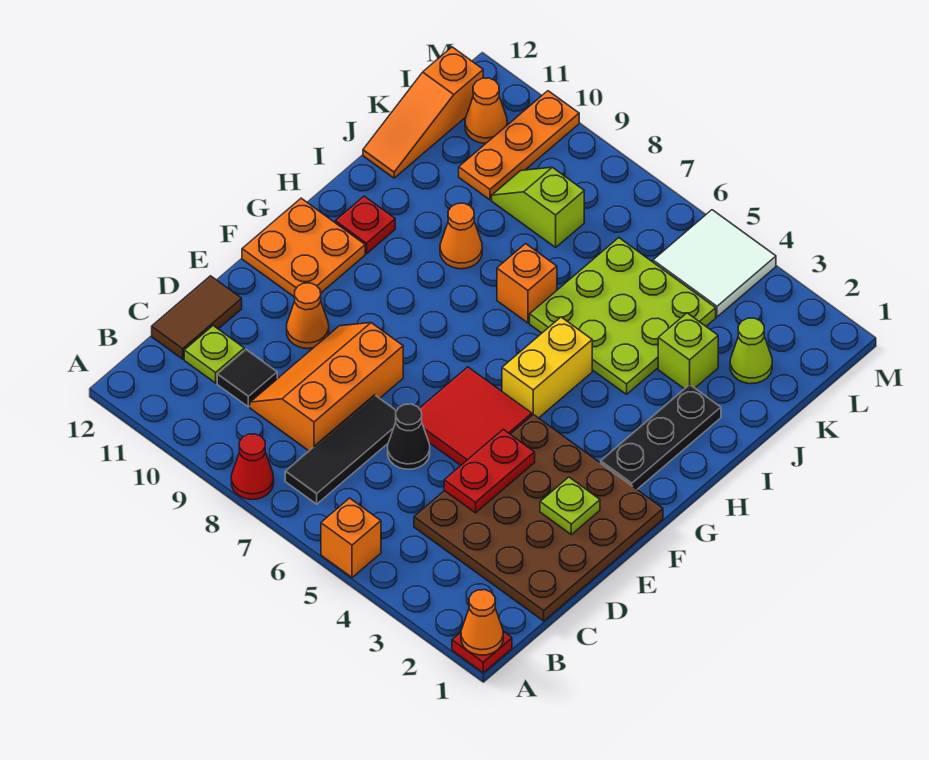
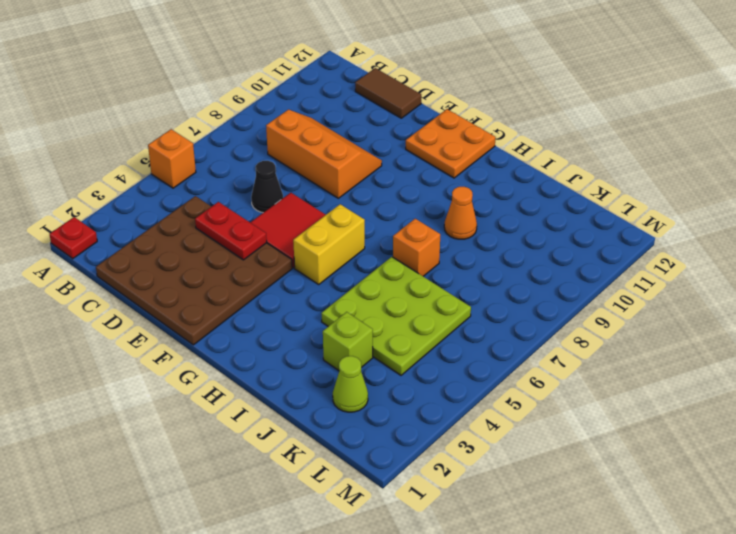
yellow 1x2 brick [293,204,365,284] -> yellow 1x2 brick turned to [502,317,592,418]
none -> red 1x1 cone [231,434,274,499]
none -> black 1x3 tile [285,395,396,504]
none -> black 1x1 tile [217,350,277,407]

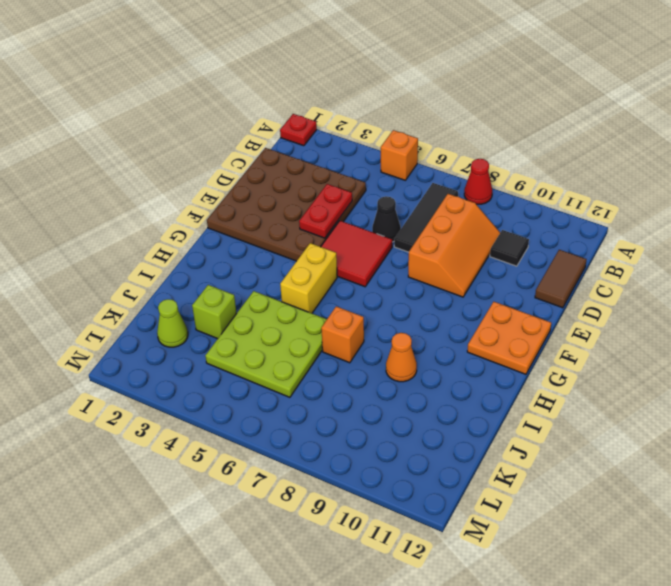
none -> lime 1x1 plate [184,326,244,383]
none -> orange 1x1 cone [287,283,329,348]
none -> black 1x3 plate [601,385,721,489]

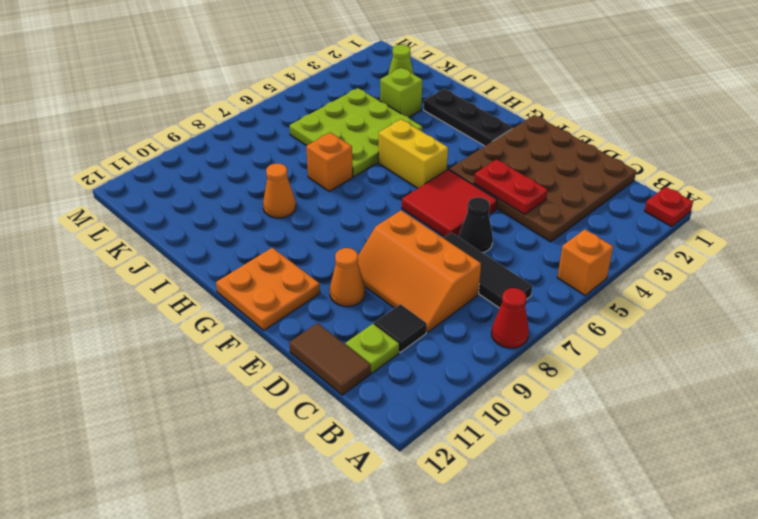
none -> red 1x1 plate [335,196,395,254]
none -> orange 1x3 slope [363,47,483,178]
none -> lime 1x2 slope [492,167,584,247]

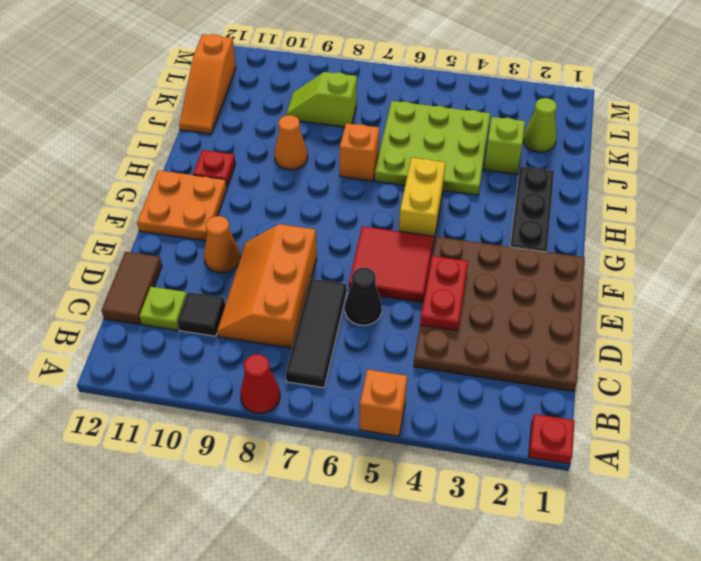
none -> orange 1x3 plate [459,91,579,200]
none -> white 2x2 tile [653,210,776,317]
none -> orange 1x1 cone [465,78,507,143]

